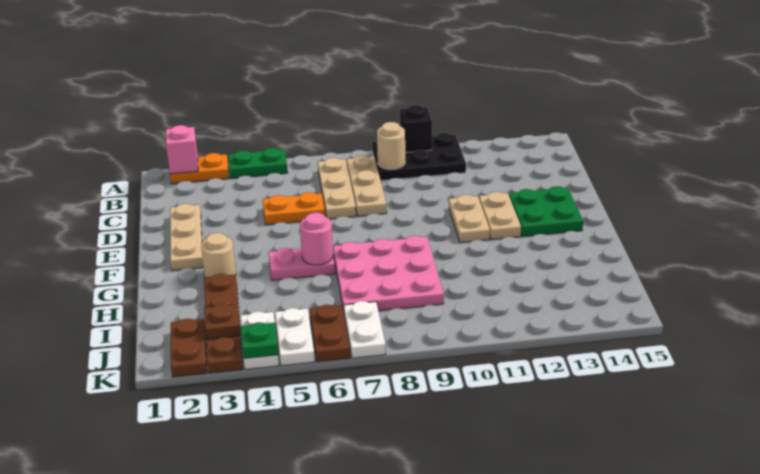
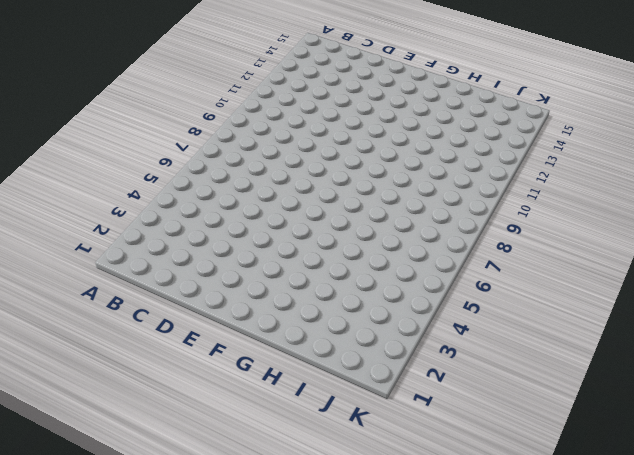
none -> orange 1x2 plate [170,153,229,184]
none -> green 1x2 plate [228,148,288,178]
none -> black 2x3 plate [372,133,466,181]

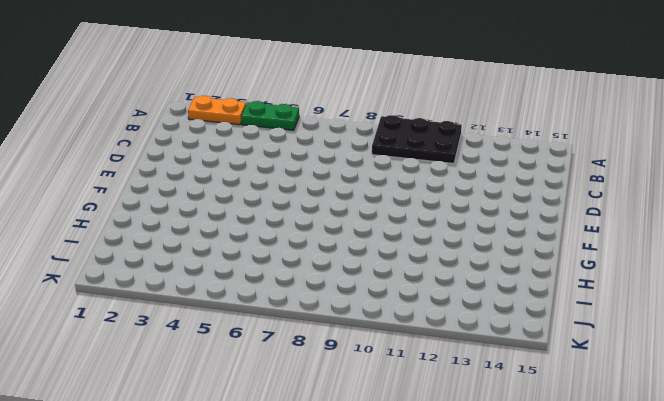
none -> tan 1x3 plate [318,158,356,219]
none -> tan 1x3 plate [347,155,387,216]
none -> tan 1x3 plate [170,204,203,271]

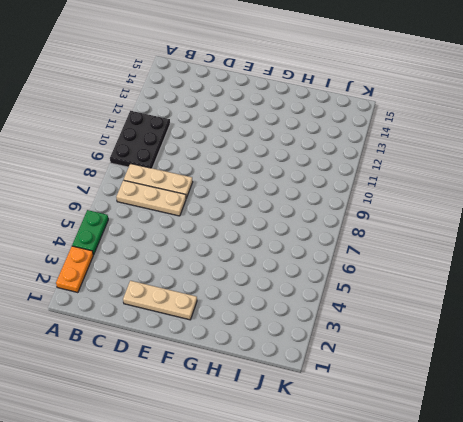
none -> orange 1x2 plate [263,192,325,225]
none -> tan 1x2 plate [449,195,490,243]
none -> tan 1x2 plate [479,192,521,240]

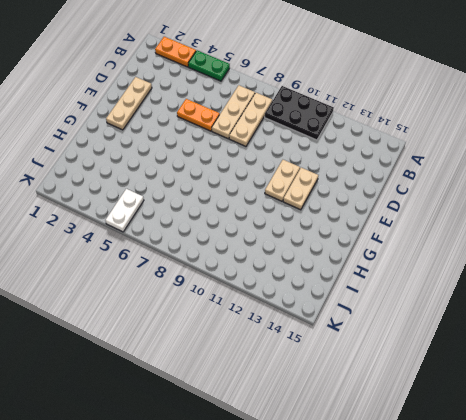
none -> green 2x2 plate [509,186,583,237]
none -> tan 1x1 round brick [201,233,236,277]
none -> pink 1x2 plate [268,248,335,280]

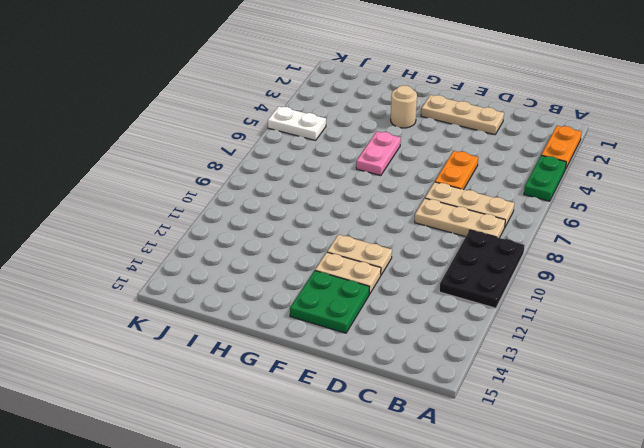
none -> pink 3x3 plate [333,236,444,311]
none -> brown 1x4 plate [204,274,243,373]
none -> brown 1x2 plate [171,319,207,377]

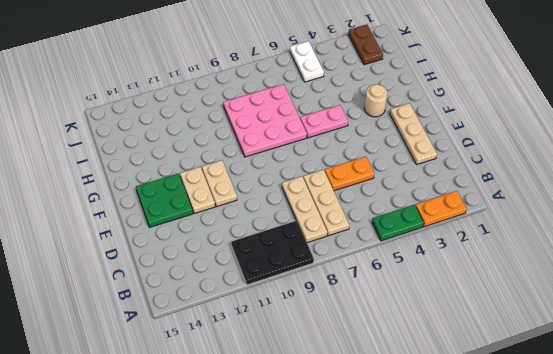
none -> brown 1x4 plate [204,274,243,373]
none -> white 1x2 plate [241,312,279,369]
none -> brown 1x2 plate [310,305,350,362]

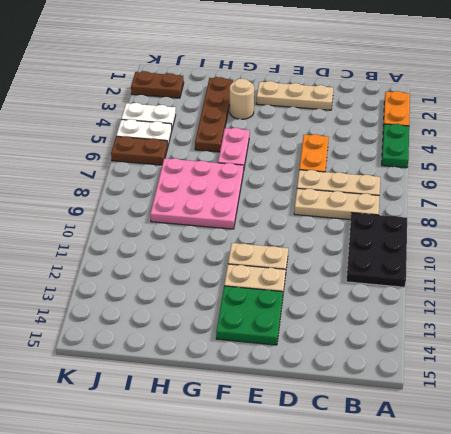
brown 1x4 plate [195,77,233,152] -> brown 1x4 plate turned to [204,274,243,373]
none -> white 1x2 plate [344,301,386,358]
none -> pink 1x1 brick [166,125,198,174]
none -> black 1x1 brick [400,105,432,153]

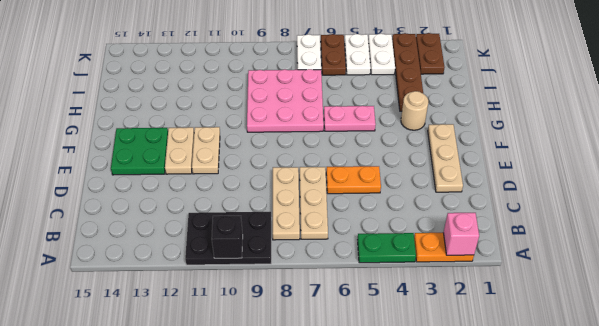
none -> tan 1x1 round brick [377,122,405,169]
none -> pink 1x1 round brick [300,213,333,265]
none -> brown 1x1 plate [204,304,240,339]

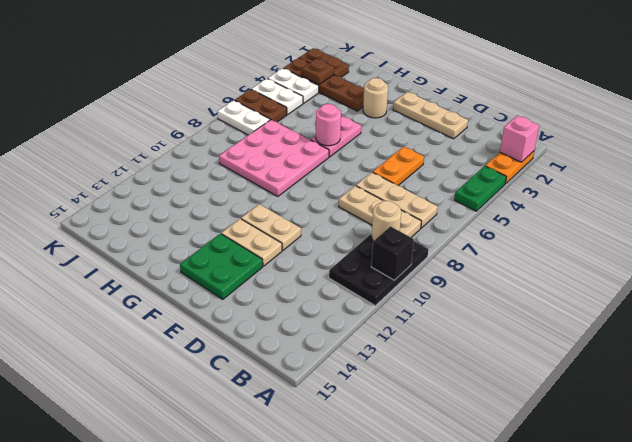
none -> green 1x1 plate [241,322,278,358]

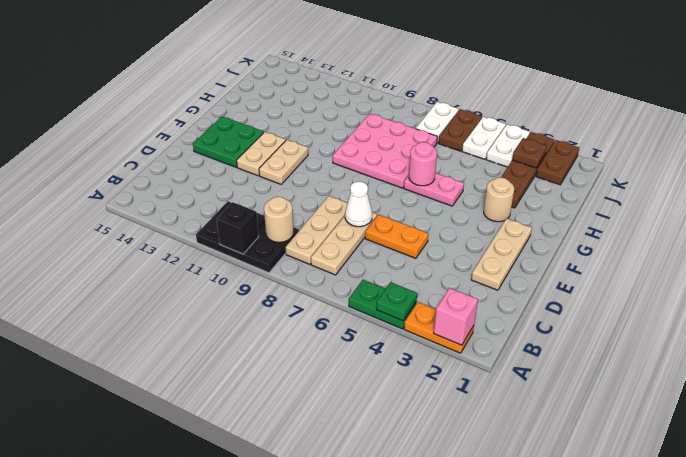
green 1x1 plate [376,282,417,321] -> green 1x1 plate moved to [241,322,278,358]
white 1x1 cone [345,182,372,227] -> none

